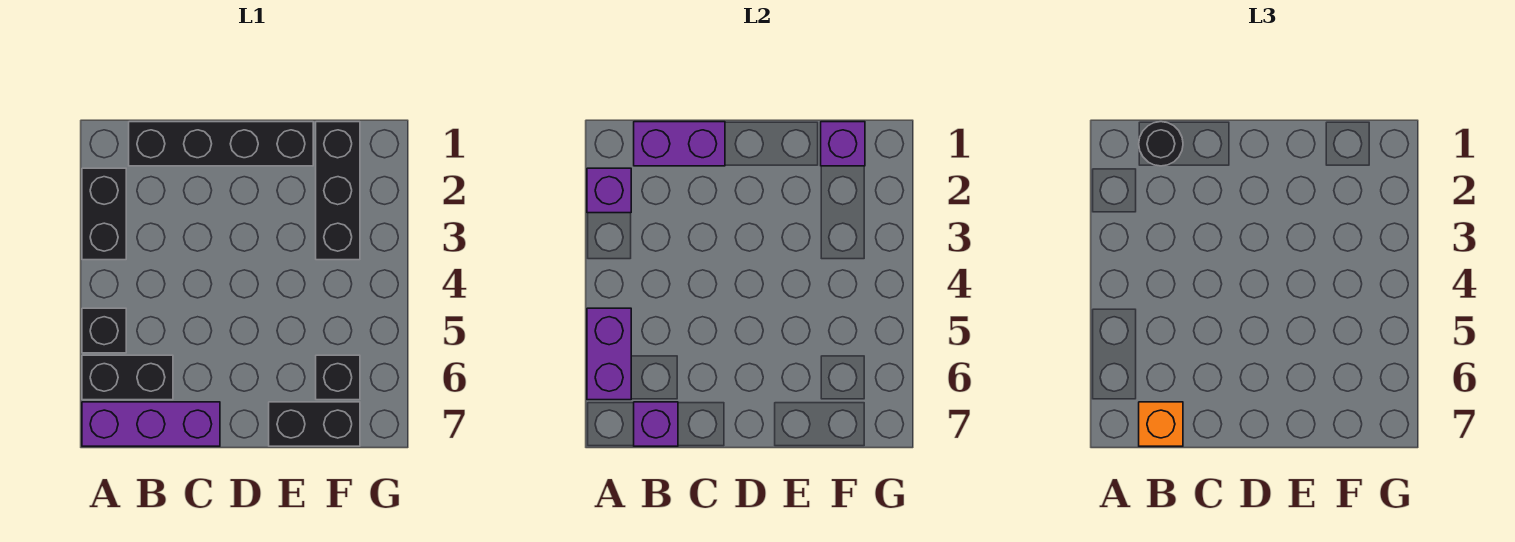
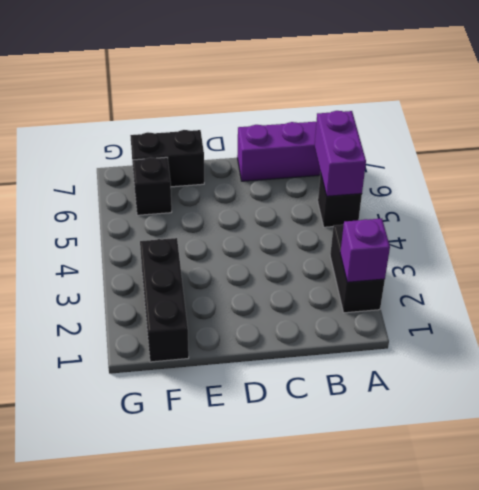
none -> black 1x2 brick [82,355,173,400]
none -> black 1x4 brick [129,122,313,166]
none -> purple 1x2 brick [634,122,725,166]

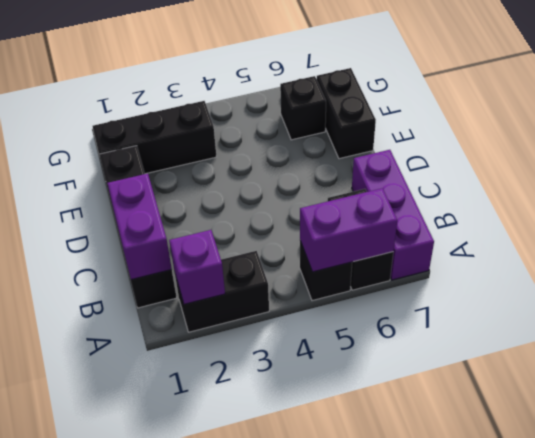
none -> purple 1x1 brick [634,402,678,446]
none -> purple 1x1 brick [821,122,865,166]
none -> black 1x1 round brick [1139,122,1183,166]

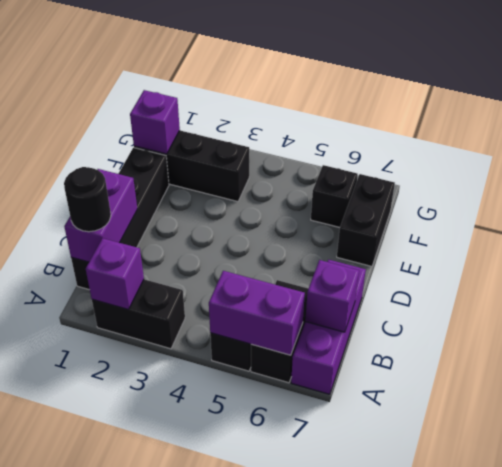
none -> orange 1x1 brick [1139,402,1183,446]

